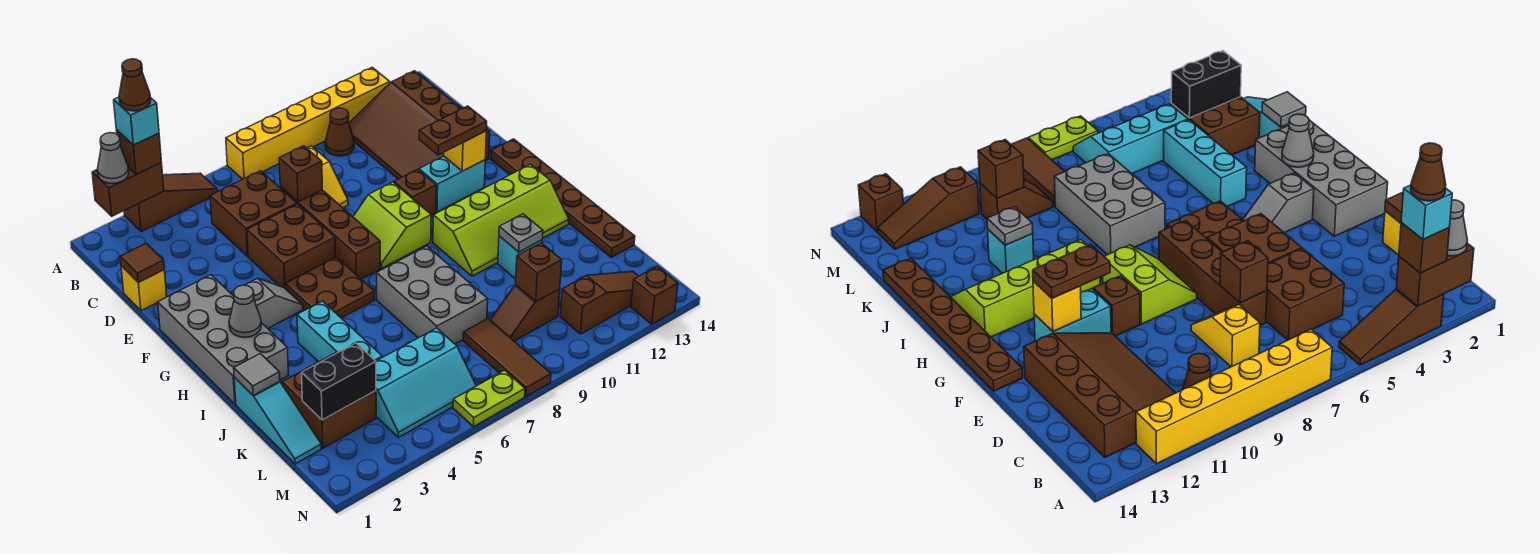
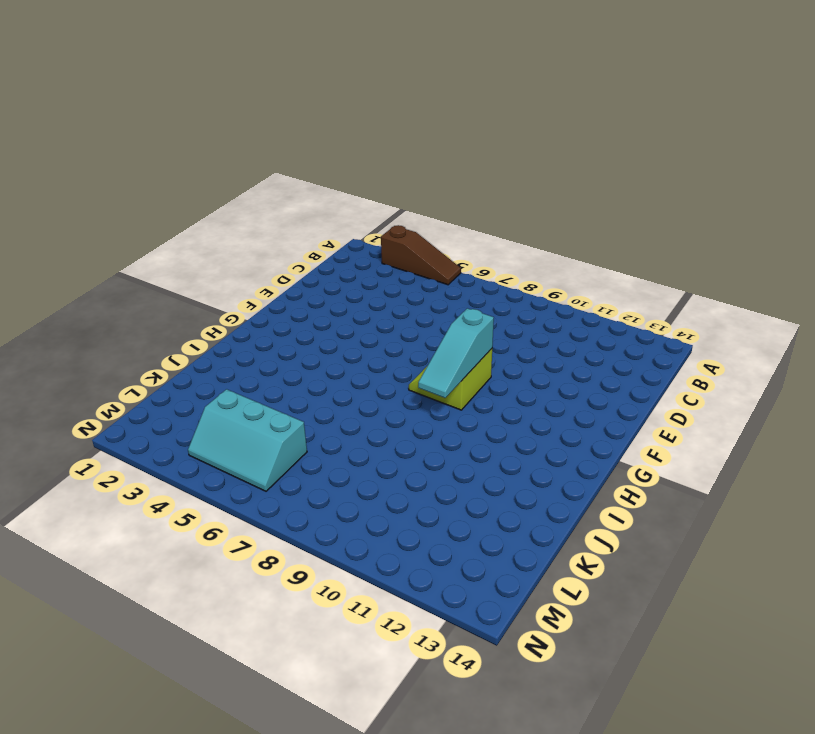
cyan 1x3 slope [418,308,494,398] -> cyan 1x3 slope moved to [234,377,321,464]
none -> yellow 1x6 brick [226,67,390,179]
none -> brown 1x1 cone [325,108,354,156]
none -> brown 3x4 slope [349,71,490,179]
none -> brown 2x2 brick [210,171,297,256]

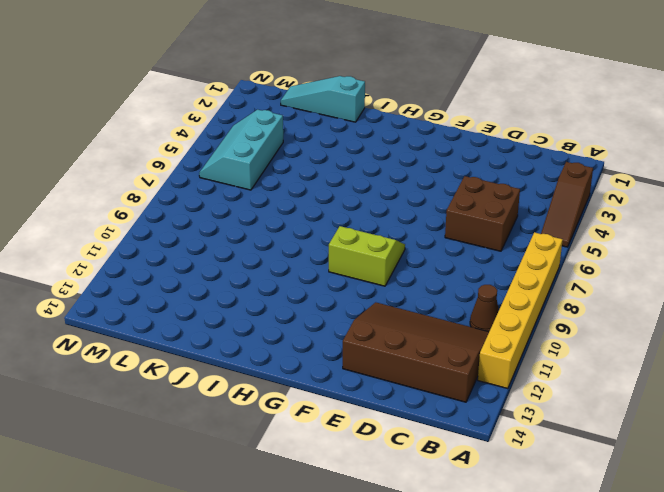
none -> yellow 1x2 slope [307,146,348,208]
none -> yellow 1x1 brick [121,266,167,311]
none -> brown 1x4 brick [280,187,380,279]
none -> brown 2x2 brick [247,204,335,289]

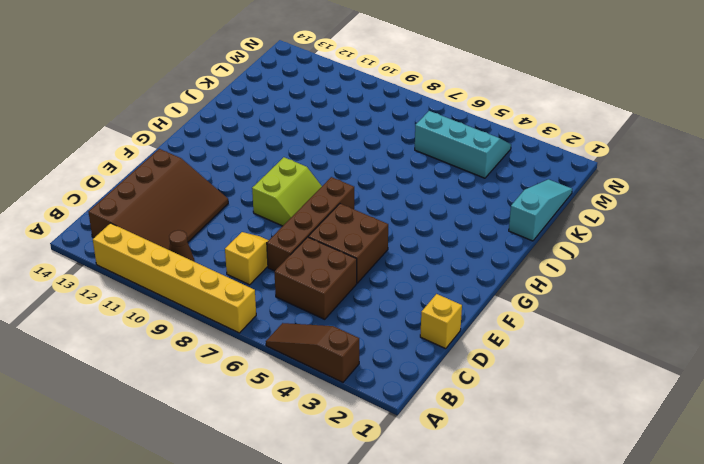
none -> grey 2x4 brick [158,275,288,404]
none -> brown 1x1 brick [394,169,436,215]
none -> cyan 1x2 brick [419,156,485,212]
none -> brown 1x6 plate [491,139,635,257]

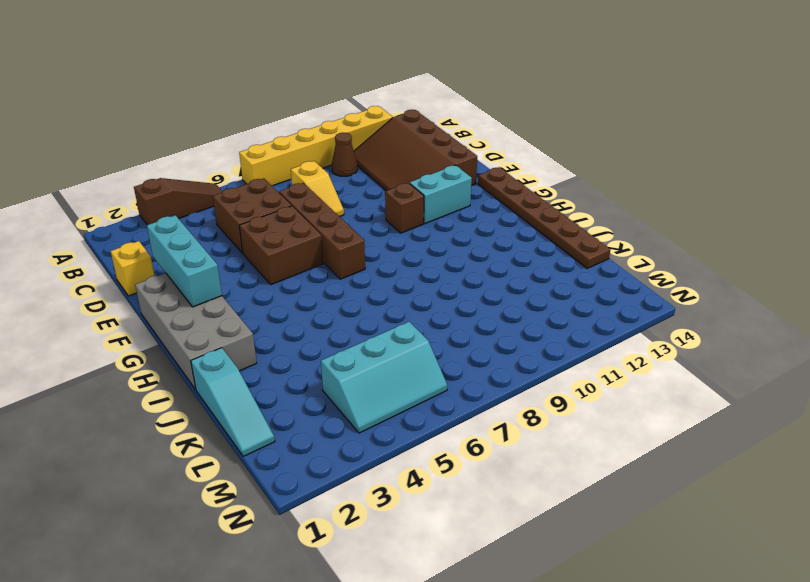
cyan 1x3 brick [147,215,222,307] -> cyan 1x3 brick moved to [297,301,382,362]
none -> lime 2x2 slope [353,182,431,268]
none -> grey 1x2 slope [231,278,303,328]
none -> brown 2x2 plate [286,257,375,318]
none -> lime 2x4 slope [433,164,569,276]

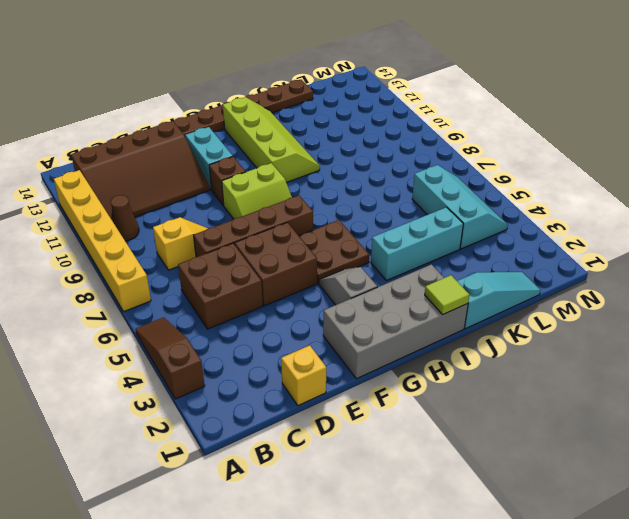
lime 1x1 tile [425,275,469,314] -> none
none -> grey 2x3 brick [377,246,488,344]
none -> cyan 1x1 brick [498,236,542,279]
none -> brown 2x2 brick [282,353,376,448]
none -> brown 1x3 tile [463,319,551,396]

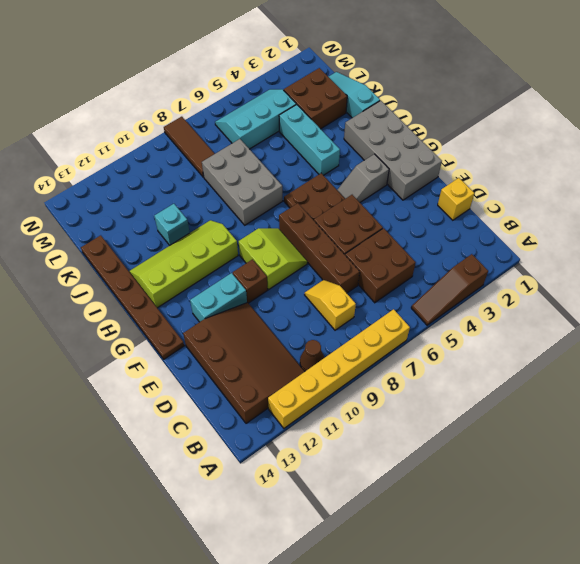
none -> brown 1x2 slope [490,285,560,341]
none -> brown 1x3 slope [560,271,638,334]
none -> lime 1x2 plate [453,370,525,427]
none -> brown 1x1 brick [631,266,678,324]

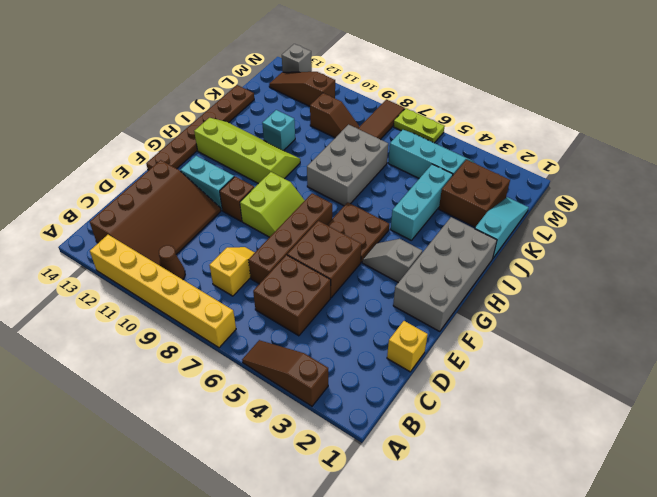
grey 1x1 brick [282,44,312,72] -> brown 1x1 brick [631,266,678,324]
none -> brown 1x2 brick [92,163,164,216]
none -> brown 1x1 tile [120,243,164,282]
none -> brown 1x1 brick [279,146,322,202]
none -> yellow 1x1 brick [444,131,486,171]

